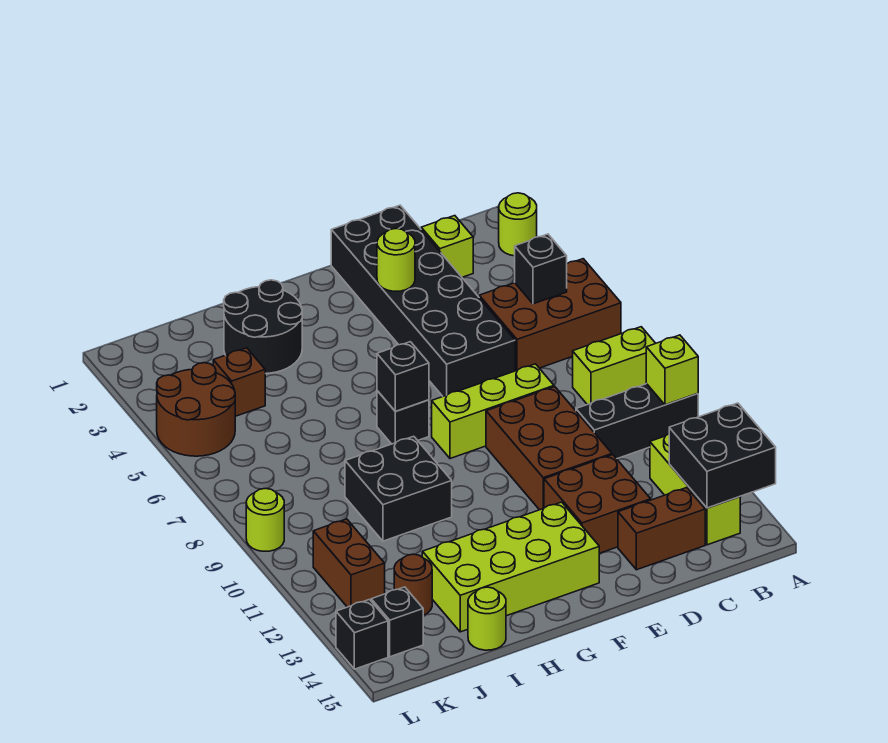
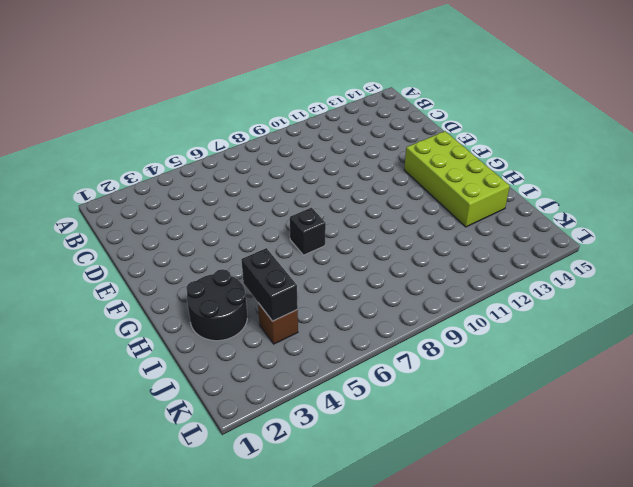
black 1x2 brick [241,248,298,321] -> none
none -> lime 1x1 round brick [499,193,537,256]
none -> brown 2x3 brick [479,259,621,371]
none -> lime 1x2 brick [573,327,656,405]

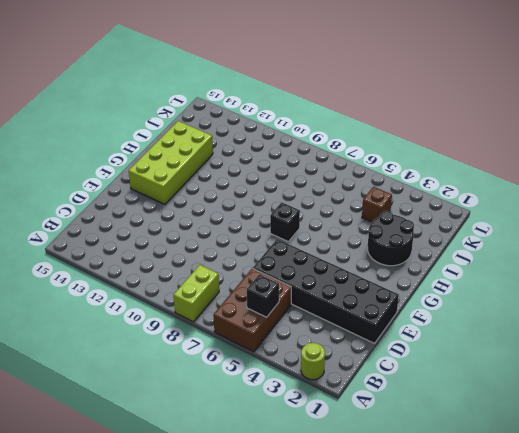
none -> black 1x3 brick [576,384,698,459]
none -> lime 1x3 brick [650,434,740,545]
none -> lime 1x1 brick [421,216,473,277]

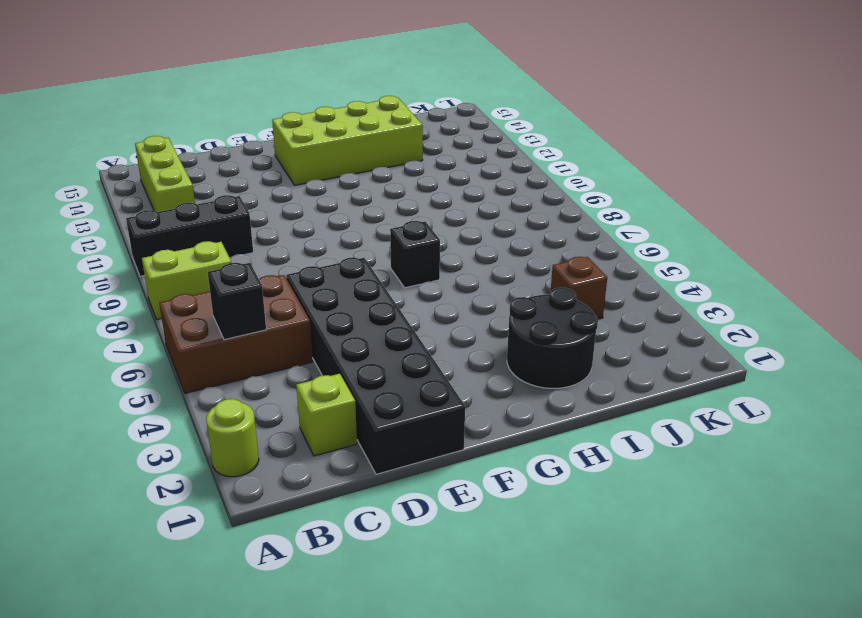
none -> brown 1x2 brick [618,488,705,570]
none -> lime 1x3 brick [432,364,554,459]
none -> brown 2x3 brick [486,387,612,510]

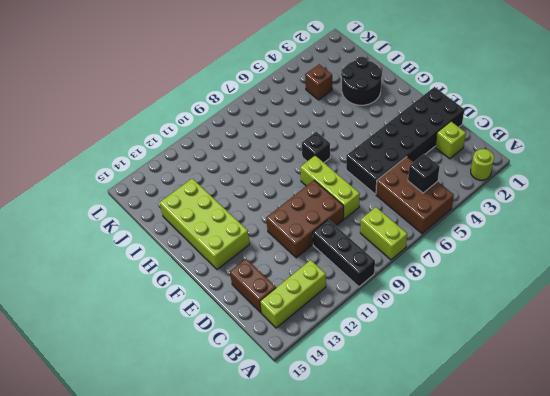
none -> brown 2x2 brick [544,455,651,553]
none -> black 2x2 brick [345,436,452,541]
none -> lime 1x1 round brick [468,587,506,650]

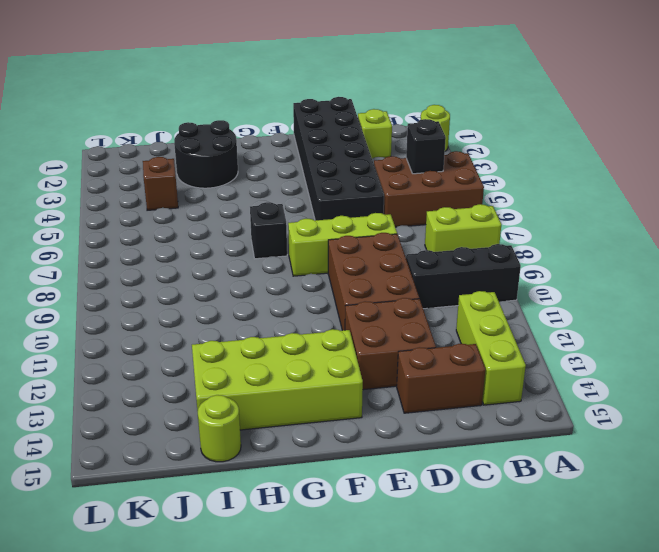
none -> black 2x2 brick [345,436,452,541]
none -> brown 1x1 round brick [394,554,432,615]
none -> brown 2x2 round brick [157,363,235,456]

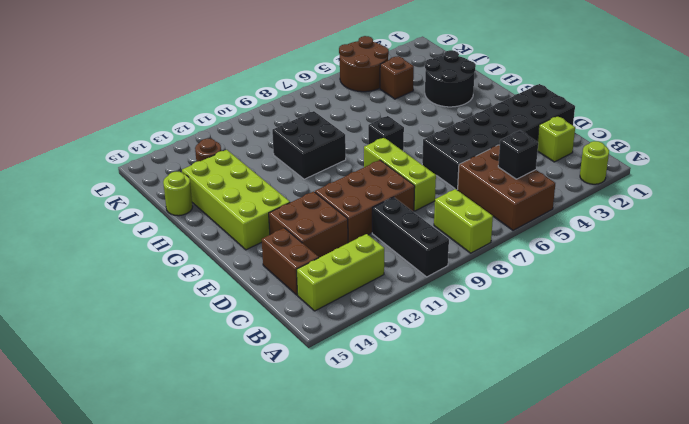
none -> brown 1x2 brick [313,519,385,607]
none -> black 1x1 brick [371,587,423,657]
none -> lime 1x1 round brick [246,488,284,551]

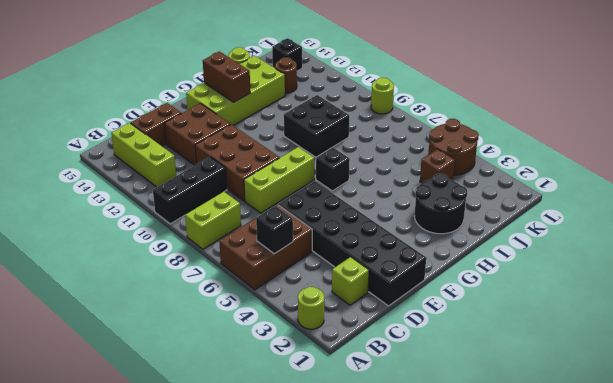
brown 1x2 brick [203,52,250,102] -> brown 1x2 brick moved to [313,519,385,607]
none -> black 1x1 brick [336,600,388,669]
none -> lime 1x1 brick [646,335,698,405]
none -> black 2x2 brick [669,403,776,508]

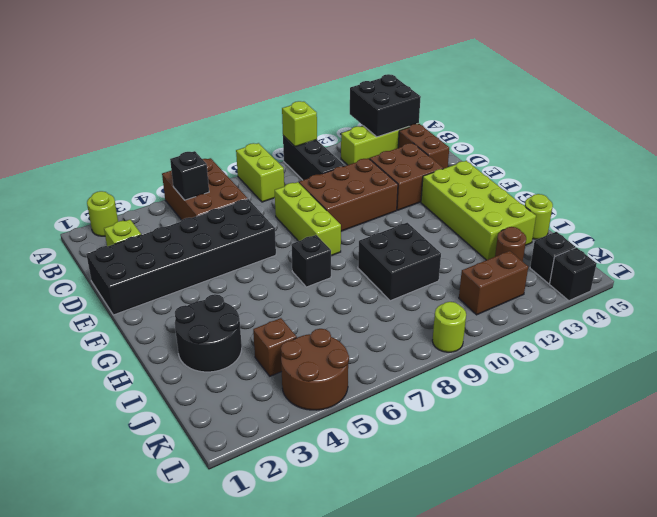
none -> lime 1x1 round brick [377,228,415,291]
none -> black 1x1 brick [377,342,429,411]

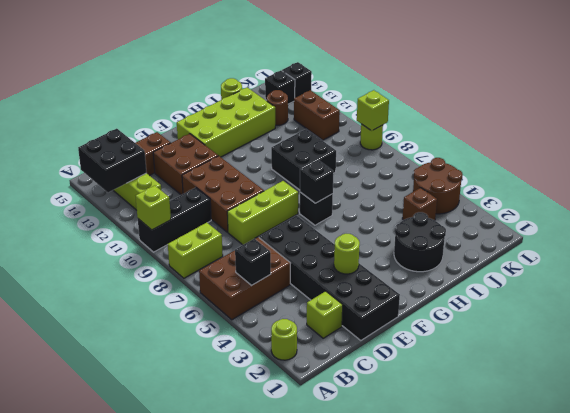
lime 1x1 brick [357,90,389,131] -> none

